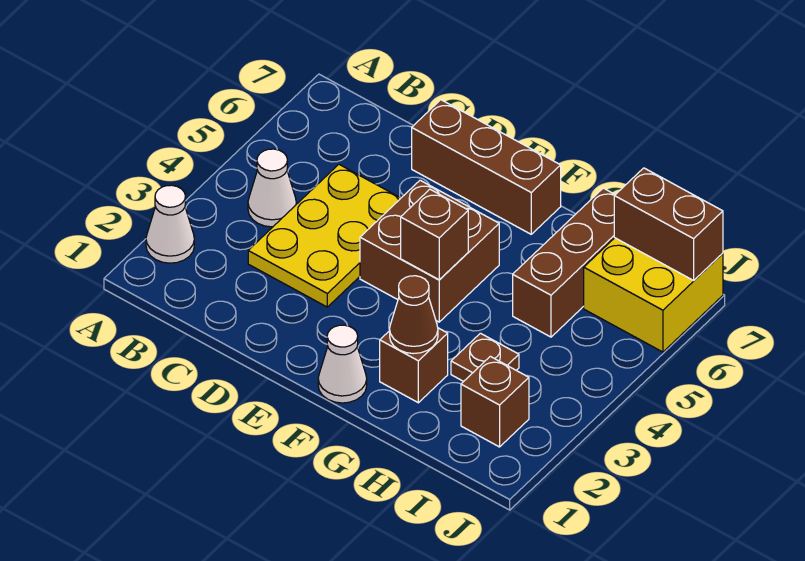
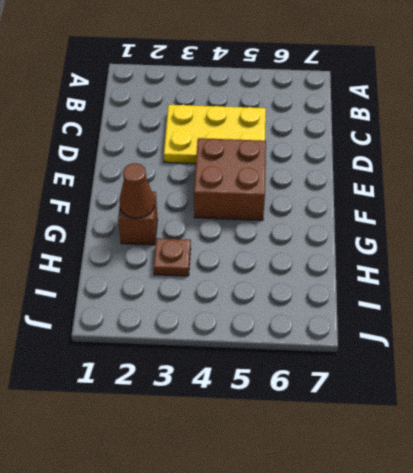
none -> white 1x1 cone [146,185,194,263]
none -> white 1x1 cone [248,149,296,227]
none -> brown 1x3 brick [412,100,561,234]

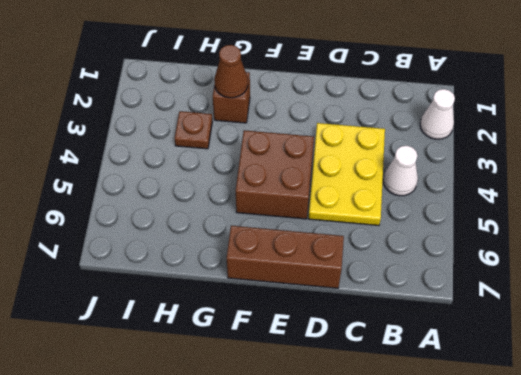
none -> white 1x1 cone [318,325,367,403]
none -> brown 1x3 brick [513,188,615,337]
none -> brown 1x1 brick [461,356,529,447]

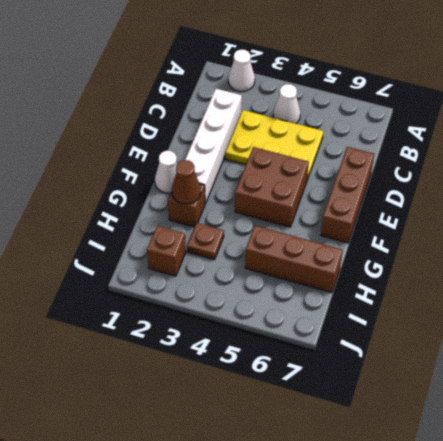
white 1x4 brick [185,89,242,204] -> none
none -> yellow 2x2 brick [584,238,723,352]
none -> brown 1x1 brick [401,189,468,280]
none -> brown 1x2 brick [614,168,723,280]

